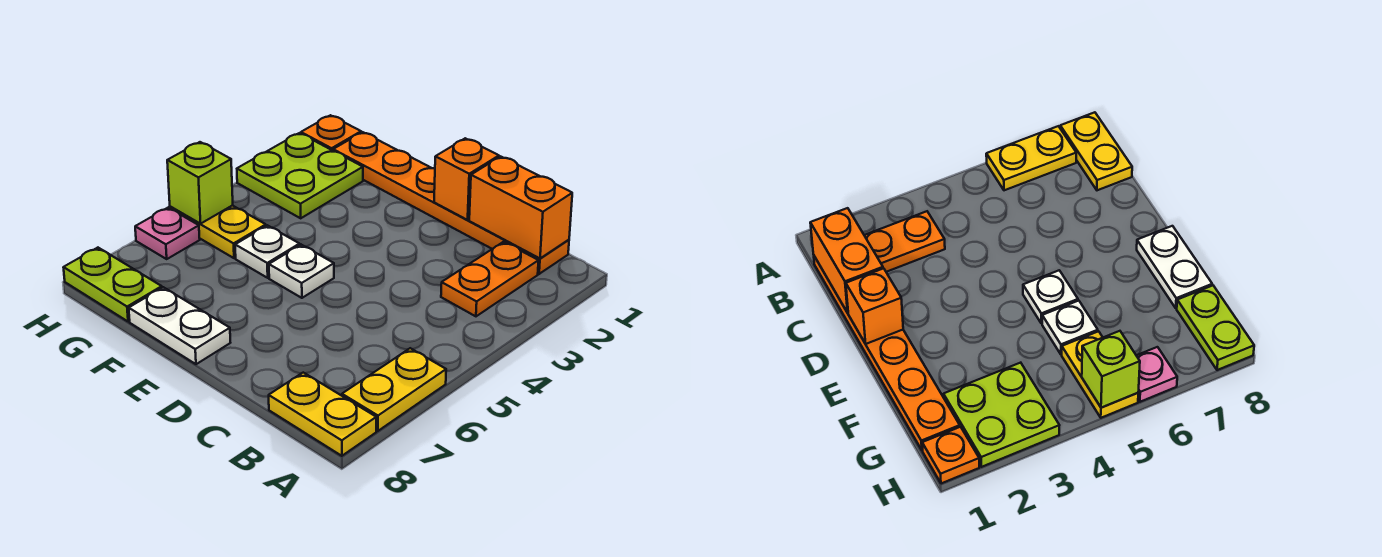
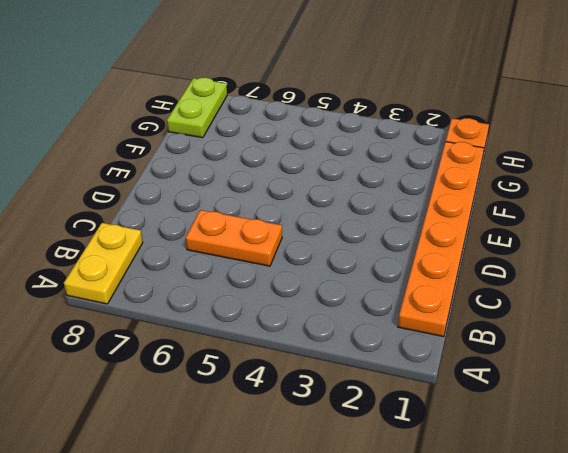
orange 1x2 plate [186,210,282,266] -> orange 1x2 plate moved to [441,242,539,316]
none -> yellow 1x2 plate [342,348,446,431]
none -> white 1x1 plate [269,245,334,298]
none -> white 1x2 plate [129,287,230,364]

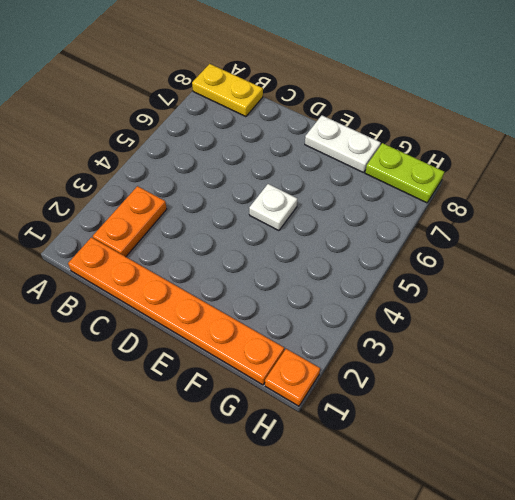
none -> yellow 1x2 plate [342,348,446,431]
none -> white 1x1 plate [235,225,300,278]
none -> lime 2x2 plate [237,133,363,218]

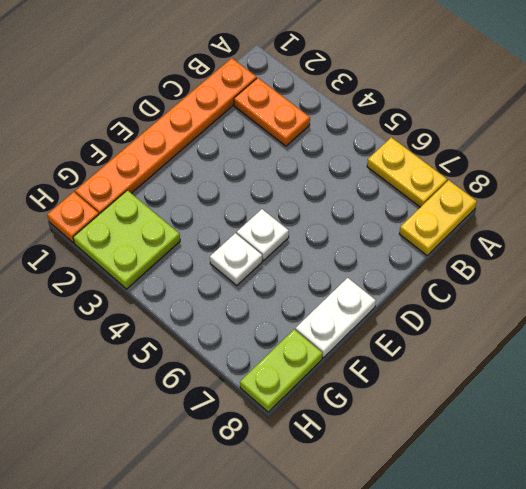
none -> yellow 1x2 plate [170,205,266,258]
none -> pink 1x1 plate [135,208,200,259]
none -> orange 1x2 brick [469,156,572,258]

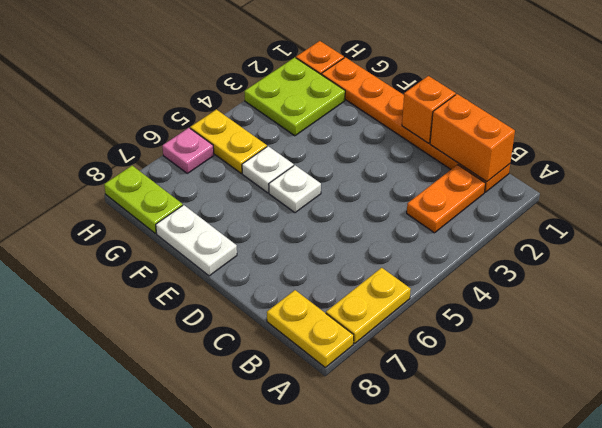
none -> lime 1x1 brick [167,142,233,224]

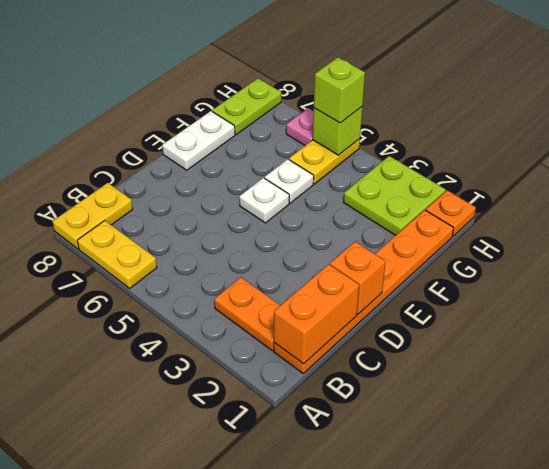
lime 1x1 brick [314,57,365,123] -> none

